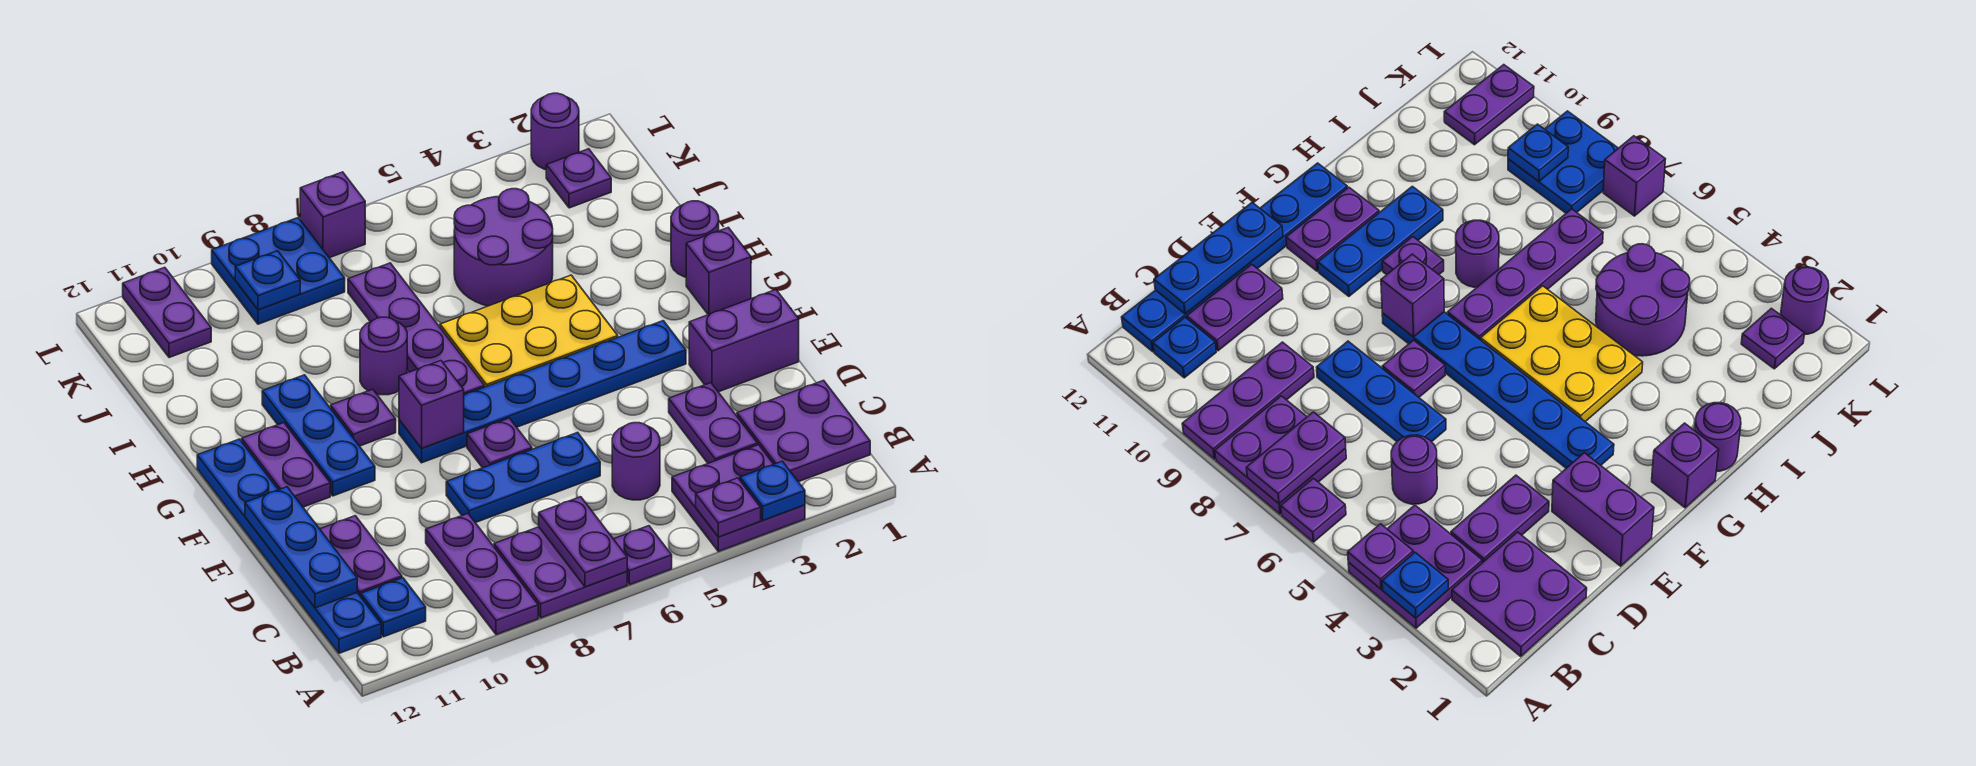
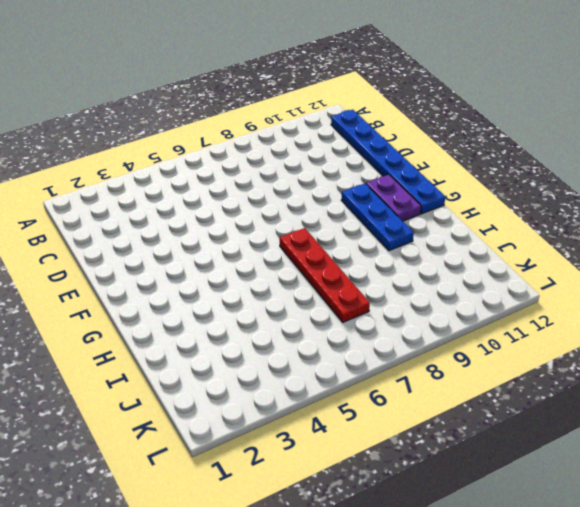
red 1x4 plate [280,228,370,322] -> purple 1x4 plate [348,263,484,395]
none -> purple 2x2 plate [672,445,805,551]
none -> purple 1x1 plate [614,526,672,585]
none -> purple 2x2 plate [494,527,627,618]
none -> purple 1x3 plate [426,514,538,635]

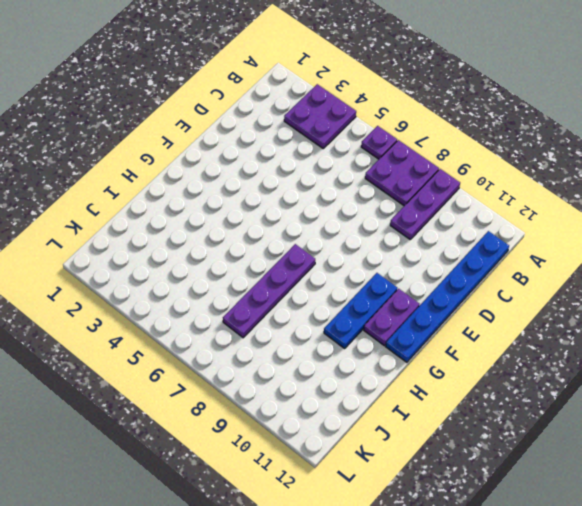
none -> purple 2x2 plate [737,380,870,482]
none -> blue 1x1 plate [361,578,426,637]
none -> purple 1x2 plate [669,383,758,463]
none -> purple 1x1 round brick [612,423,660,500]

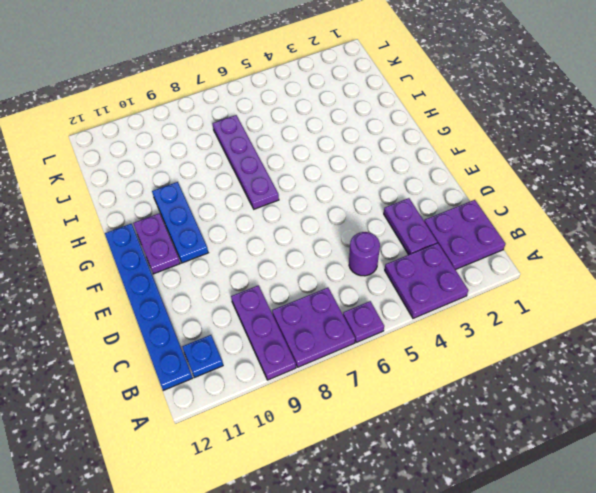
none -> purple 1x2 plate [320,516,402,597]
none -> blue 1x3 plate [446,433,600,523]
none -> purple 1x2 brick [689,290,799,392]
none -> purple 1x1 plate [467,418,532,468]

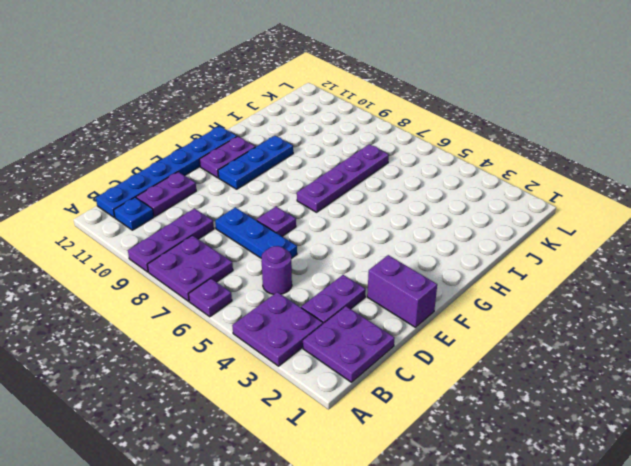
none -> blue 1x6 plate [399,321,686,463]
none -> purple 1x1 brick [686,227,751,315]
none -> yellow 2x3 plate [440,275,618,387]
none -> purple 1x1 plate [331,389,396,446]

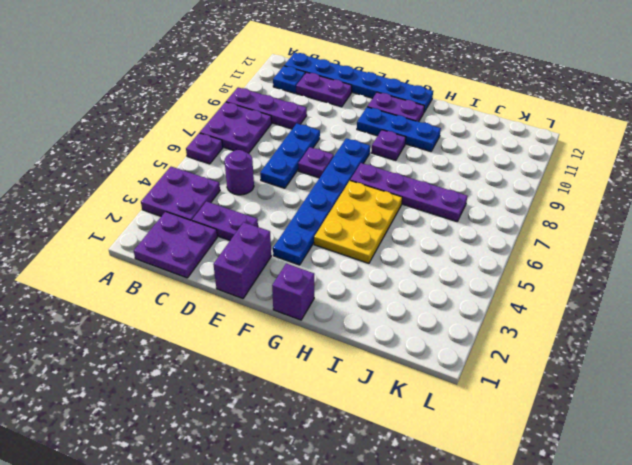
none -> purple 1x1 round brick [671,201,719,277]
none -> purple 1x1 round brick [360,317,407,395]
none -> purple 2x2 round brick [454,189,553,306]
none -> purple 1x1 plate [546,149,611,208]

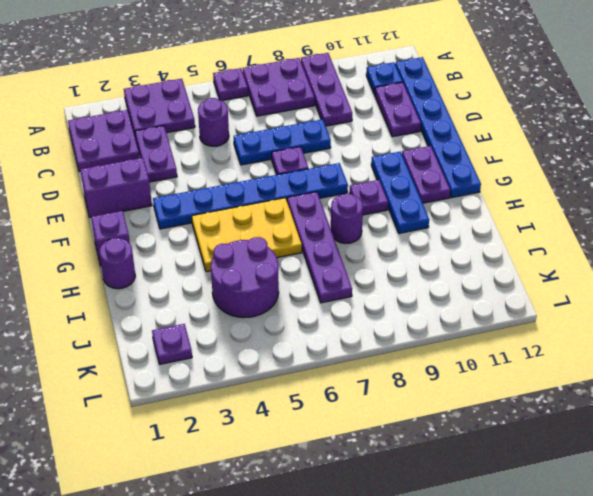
none -> blue 2x2 plate [212,218,345,324]
none -> purple 1x2 plate [123,267,211,358]
none -> purple 1x1 round brick [531,93,579,170]
none -> purple 1x1 brick [300,172,365,258]

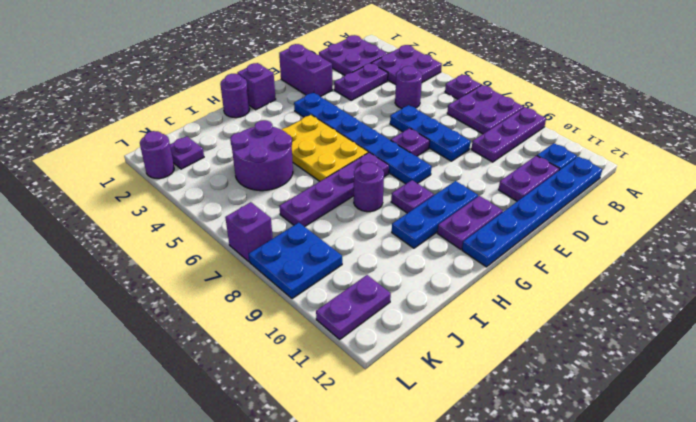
none -> blue 1x1 plate [740,461,805,520]
none -> purple 1x1 plate [696,478,761,537]
none -> purple 1x2 plate [539,497,627,587]
none -> blue 1x3 plate [245,487,357,608]

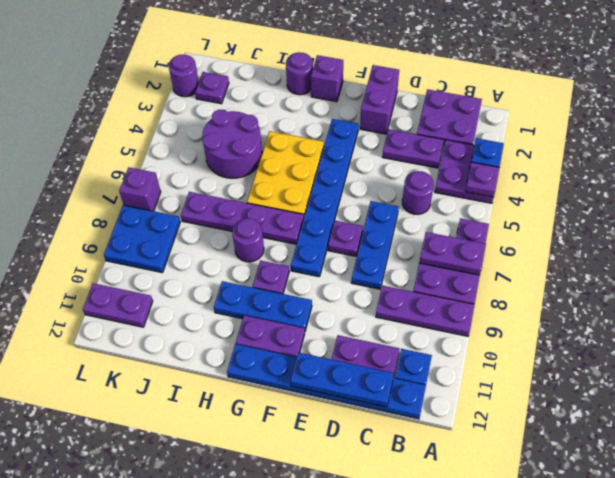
none -> purple 1x1 brick [399,361,464,448]
none -> blue 1x1 plate [235,251,300,310]

